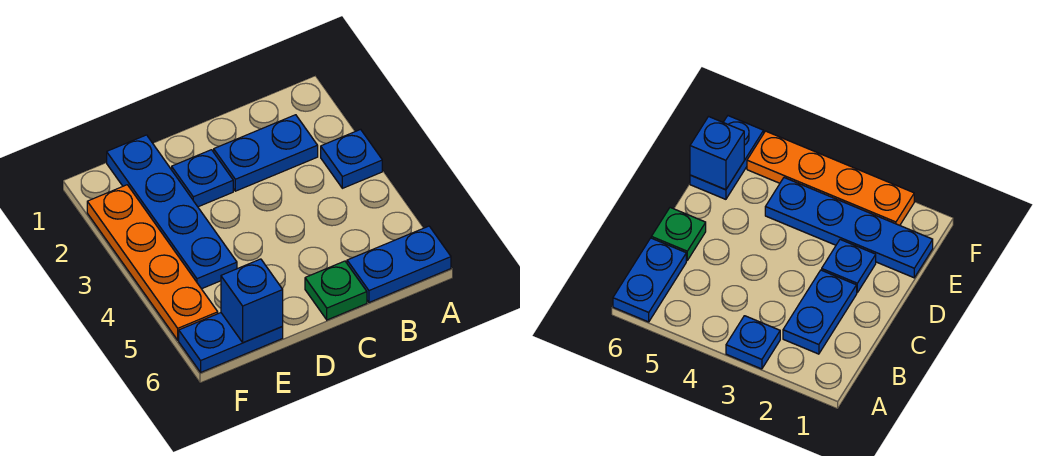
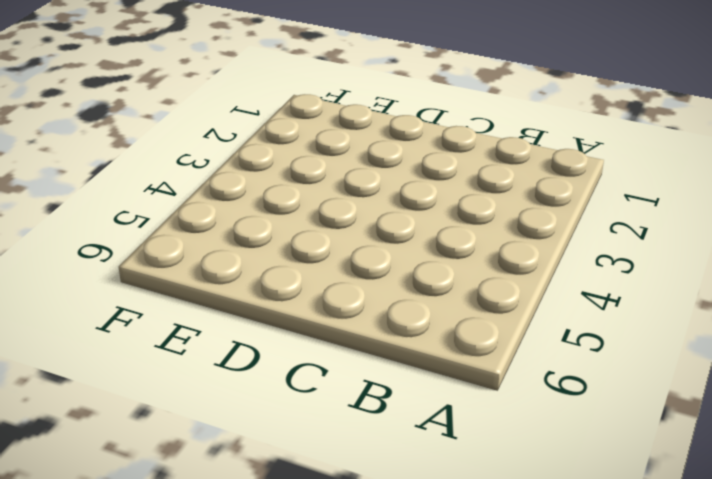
none -> blue 1x1 plate [321,129,382,188]
none -> blue 1x2 plate [347,226,451,302]

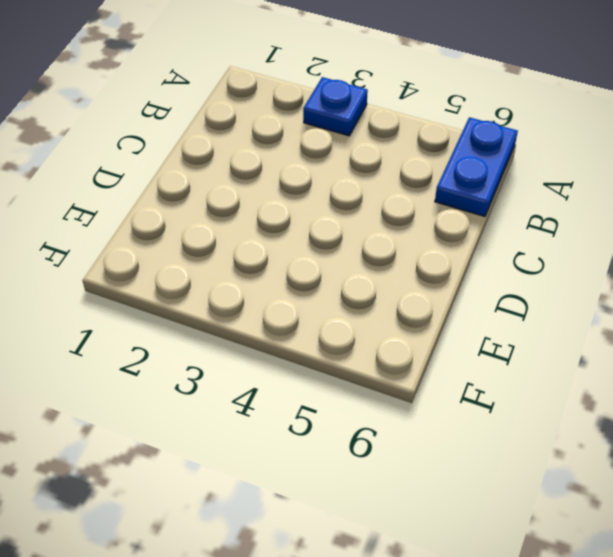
none -> blue 1x2 plate [214,115,318,191]
none -> green 1x1 plate [305,261,367,320]

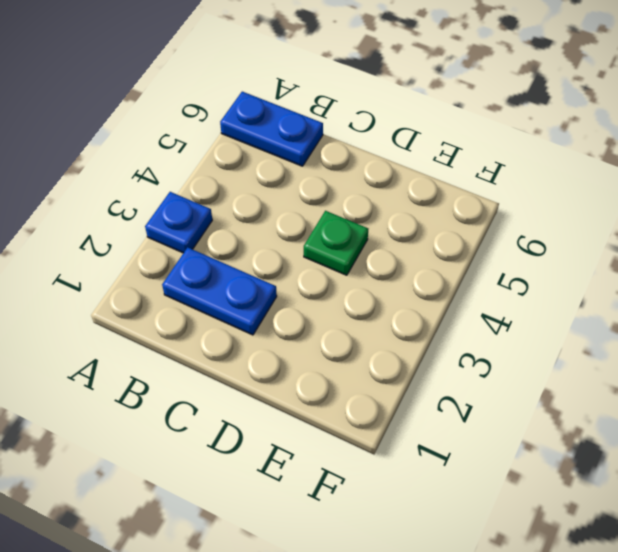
green 1x1 plate [304,211,368,275] -> green 1x1 plate moved to [305,261,367,320]
none -> blue 1x1 plate [172,150,233,207]
none -> blue 1x4 plate [107,135,237,289]

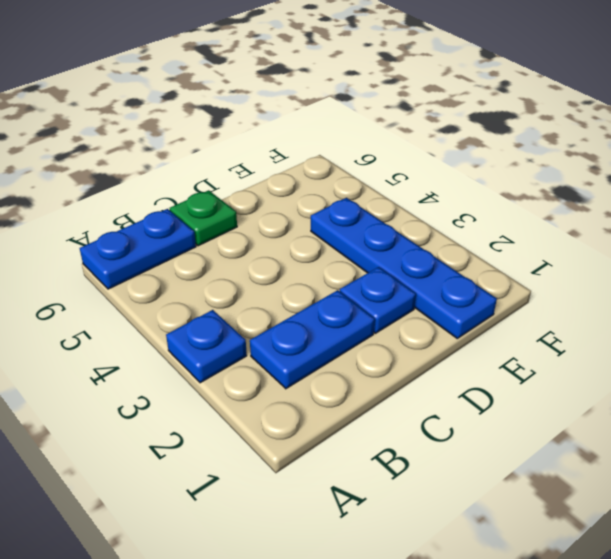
none -> blue 1x2 plate [179,313,283,372]
none -> orange 1x4 plate [87,185,218,340]

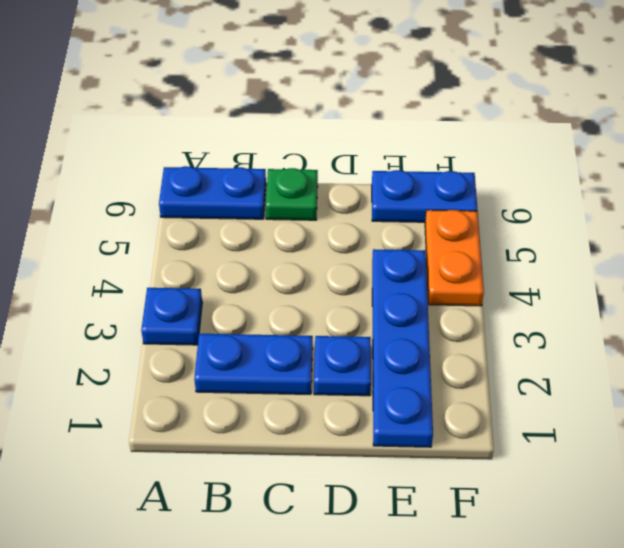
orange 1x2 plate [425,210,484,306] -> orange 1x4 plate [87,185,218,340]
none -> blue 1x1 brick [221,259,283,342]

